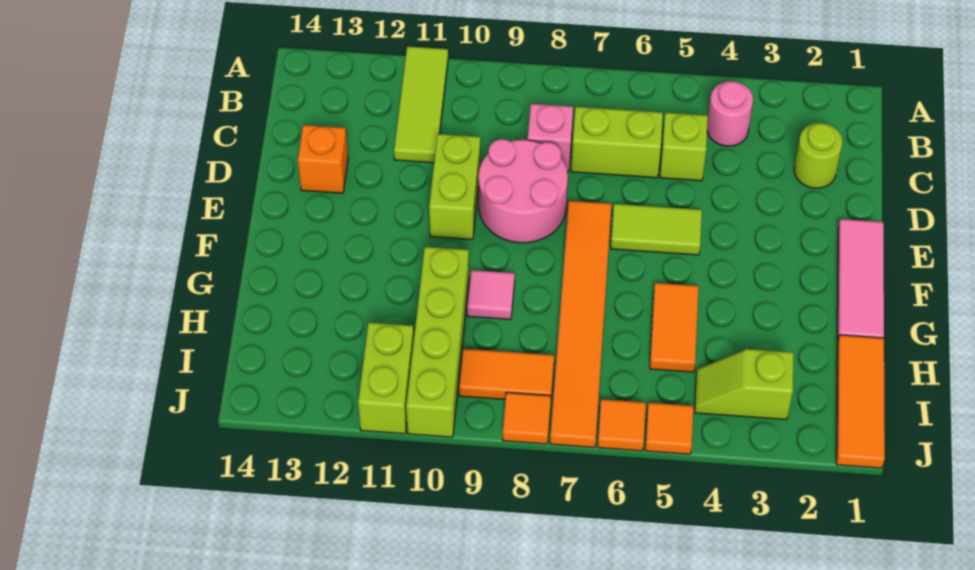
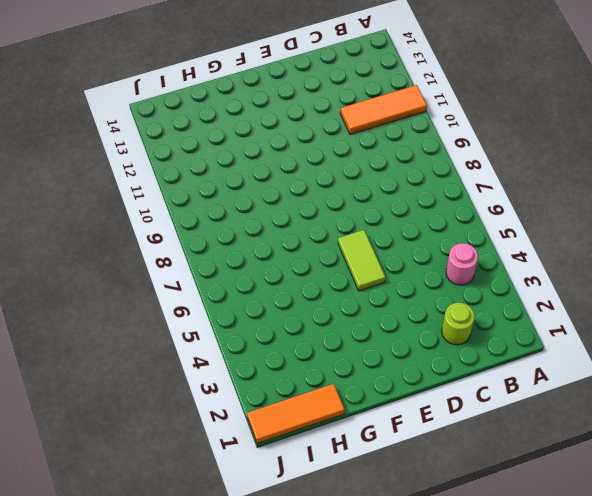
orange 1x3 tile [340,85,427,134] -> lime 1x3 tile [394,46,448,163]
none -> lime 1x1 brick [660,113,708,181]
none -> lime 1x2 brick [571,107,663,178]
none -> pink 1x1 brick [528,104,573,172]

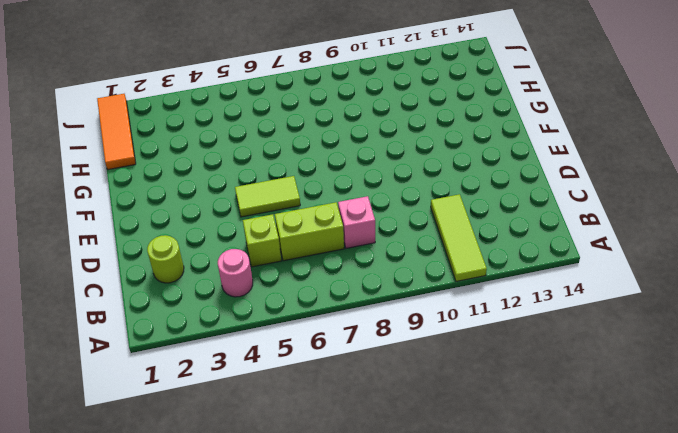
none -> pink 2x2 round brick [479,139,568,243]
none -> lime 1x2 brick [429,134,480,240]
none -> orange 1x1 brick [298,125,348,193]

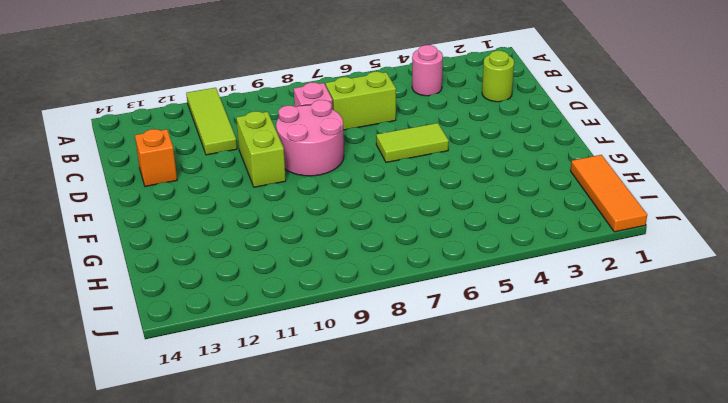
none -> lime 1x1 brick [660,113,708,181]
none -> pink 1x3 tile [837,219,884,342]
none -> orange 1x6 tile [550,201,612,447]

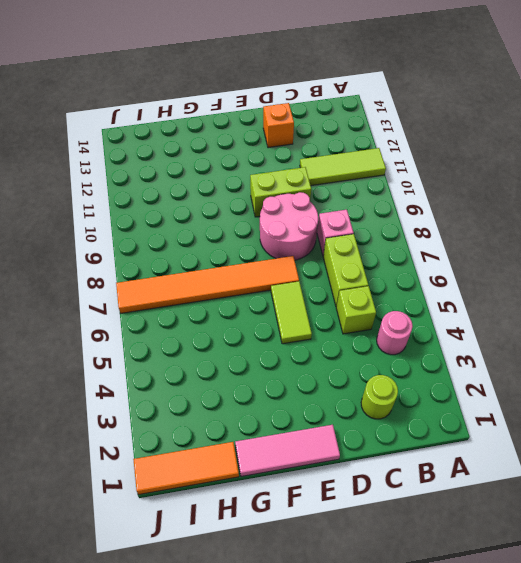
none -> orange 1x2 tile [650,283,699,372]
none -> pink 1x1 tile [467,270,515,319]
none -> lime 1x4 brick [406,247,469,437]

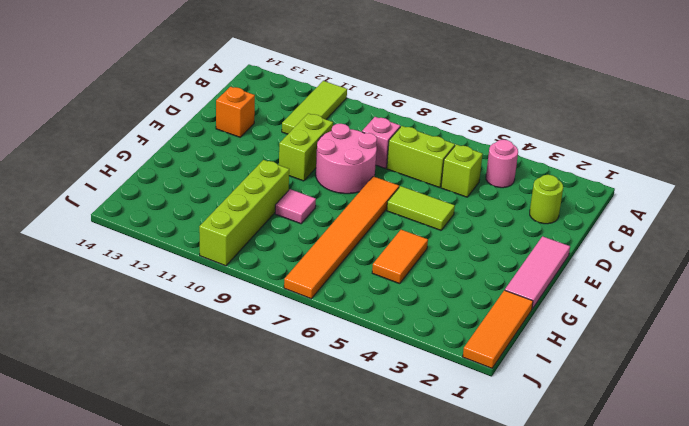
none -> lime 1x2 slope [695,349,794,420]
none -> orange 1x2 tile [459,349,554,400]
none -> lime 1x2 brick [358,323,414,434]

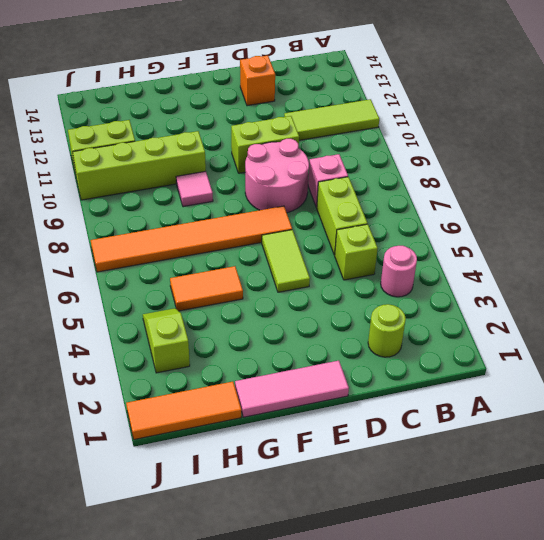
none -> orange 1x2 tile [459,349,554,400]
none -> orange 1x1 tile [645,403,693,454]
none -> orange 1x1 tile [598,399,646,451]

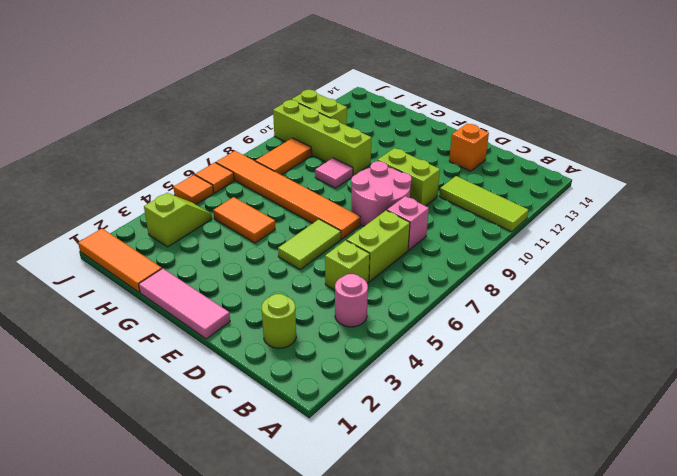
none -> orange 1x1 tile [503,392,551,444]

